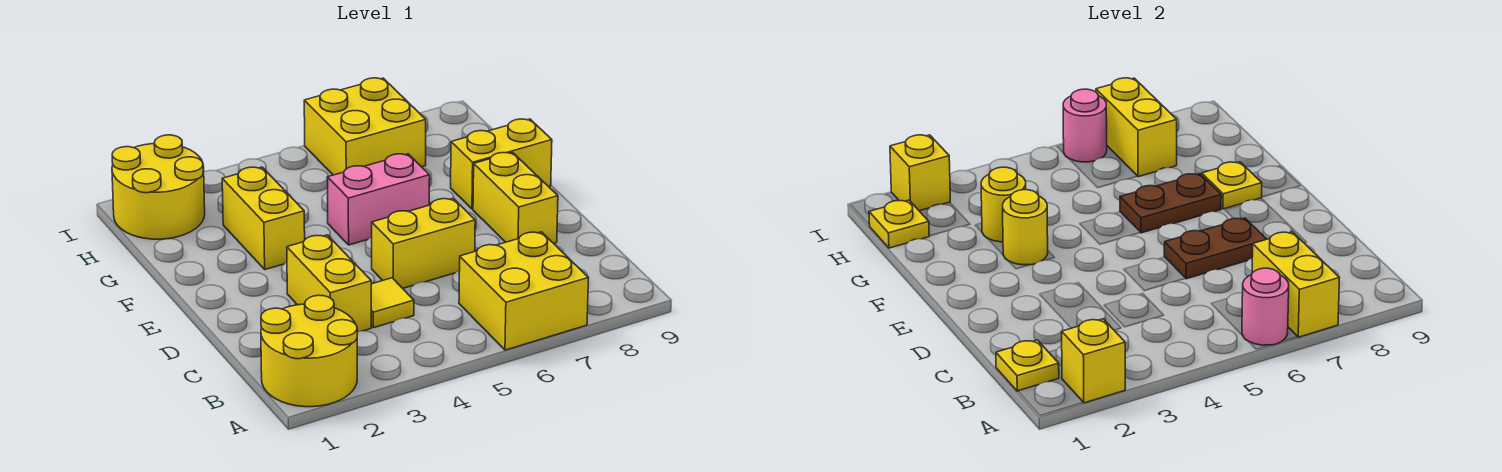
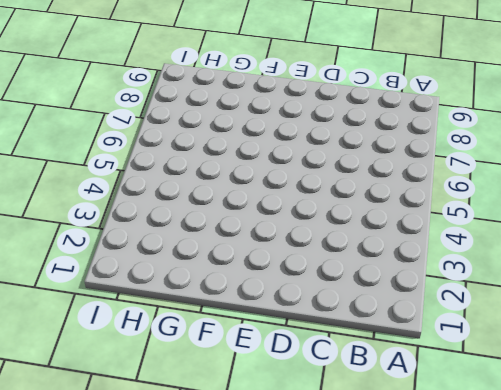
none -> yellow 2x2 round brick [261,295,357,407]
none -> yellow 2x2 brick [459,232,588,350]
none -> yellow 1x2 brick [287,235,371,332]

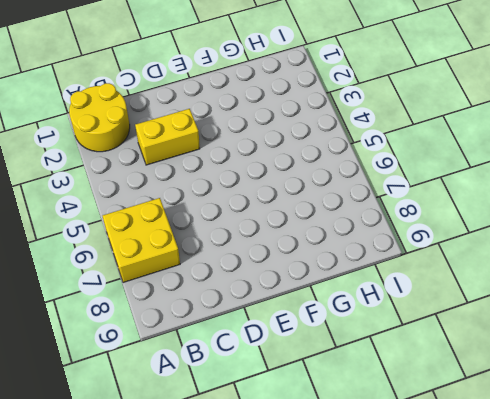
none -> yellow 1x1 tile [371,278,414,328]
none -> yellow 1x2 brick [372,198,475,288]
none -> yellow 1x2 brick [473,152,558,243]

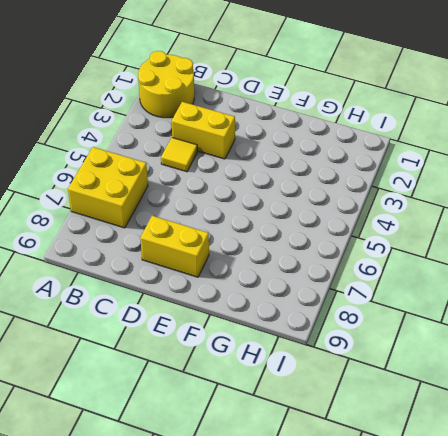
none -> yellow 1x2 brick [372,198,475,288]
none -> yellow 1x2 brick [222,167,305,269]
none -> pink 1x2 brick [327,154,430,245]

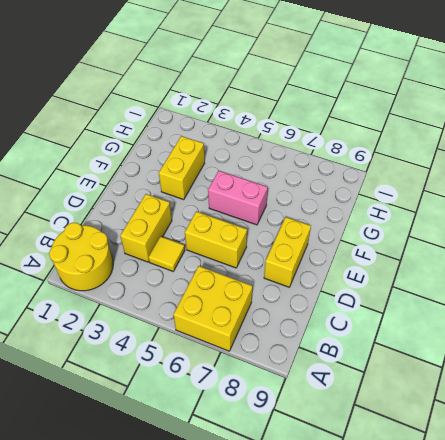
none -> yellow 1x2 brick [451,119,552,209]
none -> yellow 2x2 round brick [112,135,205,239]
none -> yellow 2x2 brick [304,78,426,175]

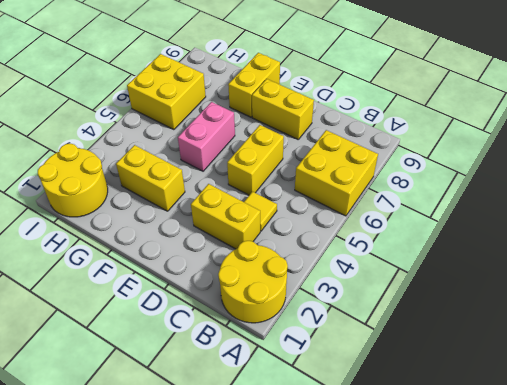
none -> yellow 1x1 brick [1062,319,1125,403]
none -> pink 1x1 round brick [1242,268,1289,345]
none -> yellow 1x2 brick [1252,232,1339,337]

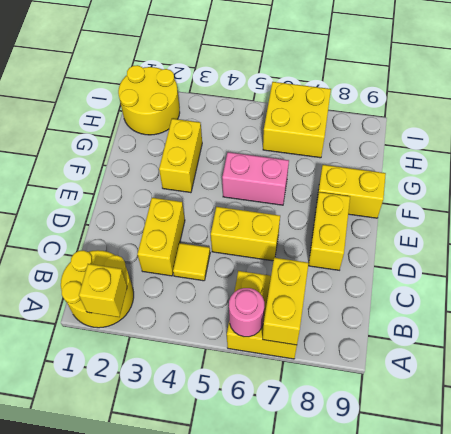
none -> yellow 1x1 plate [996,340,1059,391]
none -> brown 1x2 plate [1164,218,1266,279]
none -> yellow 1x1 round brick [1003,190,1048,265]

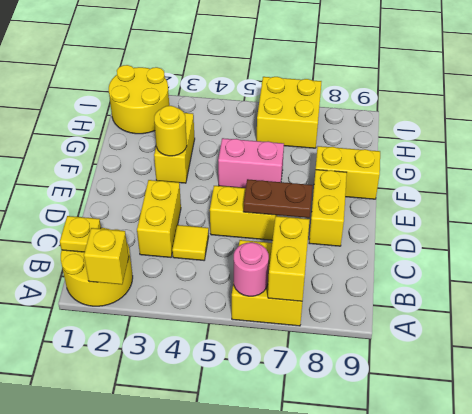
none -> brown 1x2 plate [1120,174,1221,233]
none -> yellow 1x1 plate [1202,162,1262,209]
none -> yellow 1x1 round brick [981,167,1026,242]

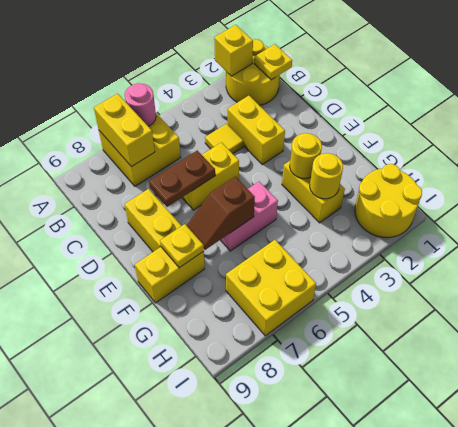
brown 1x2 slope [187,177,255,250] -> brown 1x2 plate [1120,174,1221,233]
none -> yellow 1x1 plate [869,200,929,248]
none -> yellow 1x2 brick [1096,78,1177,177]
none -> yellow 1x1 brick [890,135,950,211]

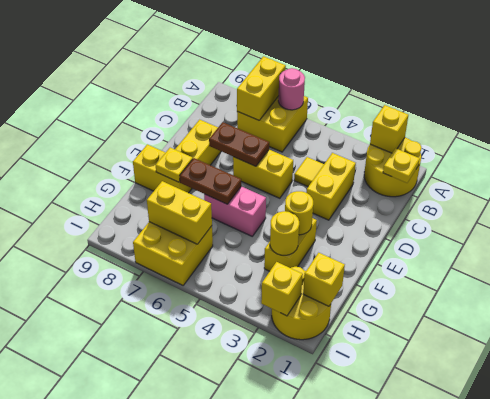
yellow 1x1 brick [303,253,345,306] -> yellow 1x1 plate [869,200,929,248]
yellow 1x2 brick [147,181,212,244] -> yellow 1x2 brick turned to [1096,78,1177,177]
none -> pink 1x1 round brick [1063,89,1107,162]

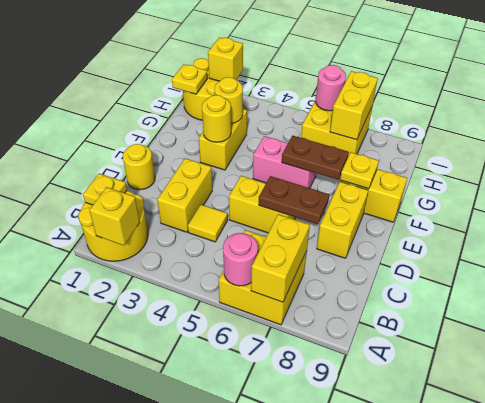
yellow 1x1 round brick [123,144,155,190] -> none

